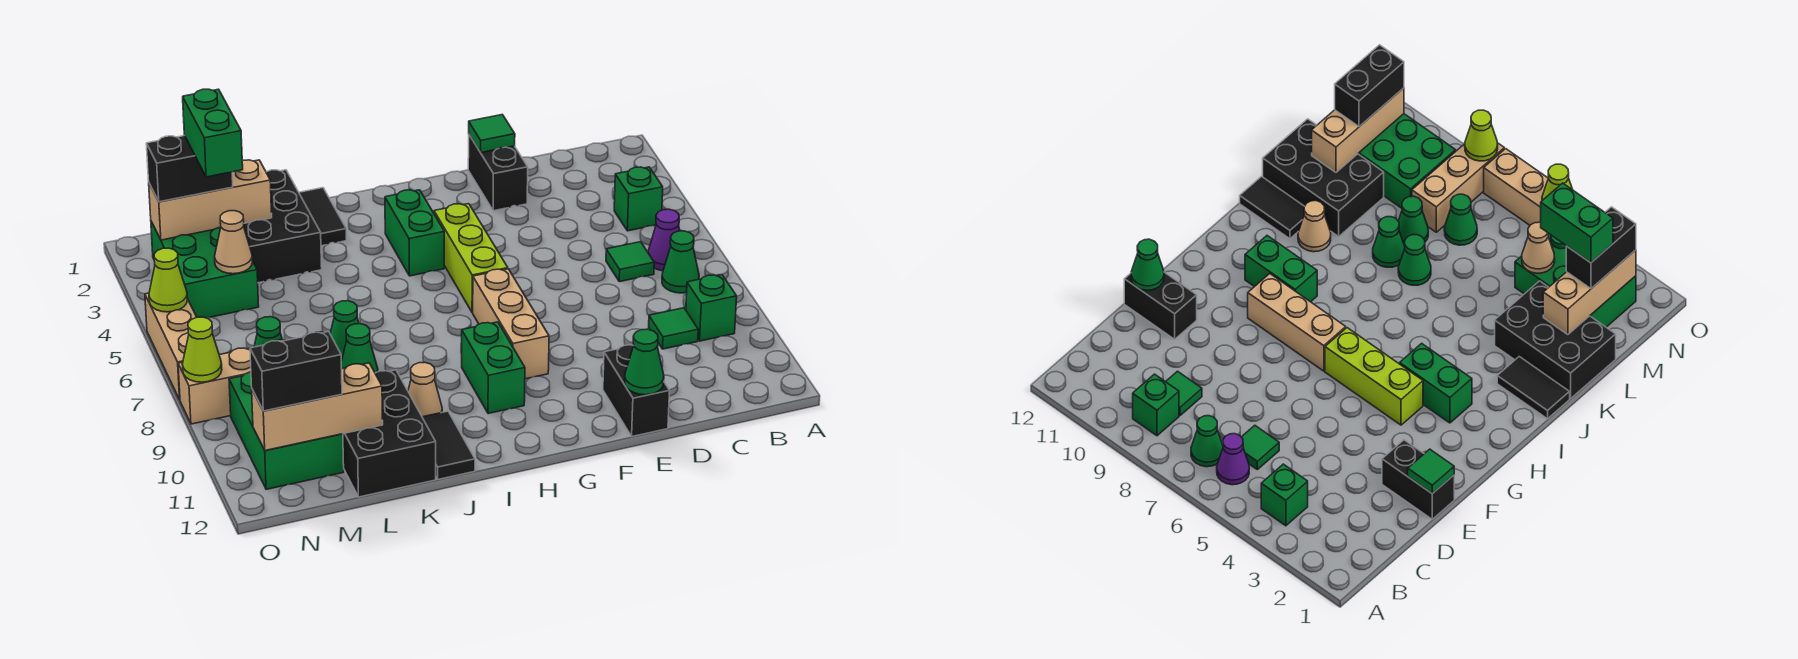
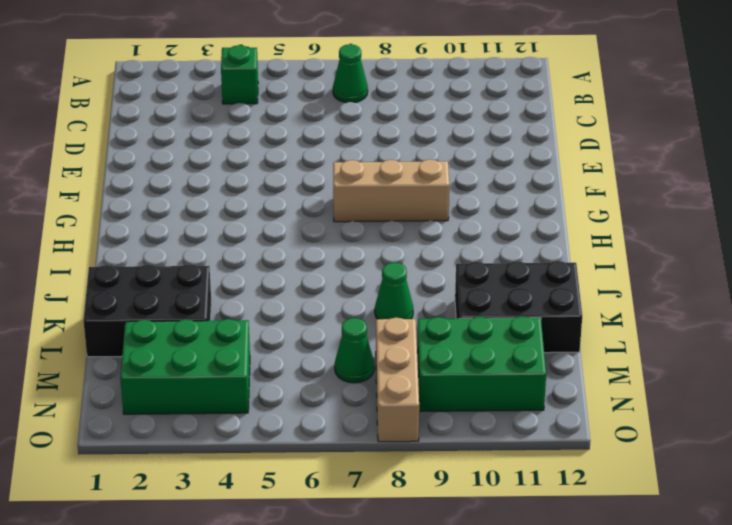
none -> purple 1x1 cone [648,209,680,271]
none -> green 1x1 brick [686,275,737,341]
none -> green 1x1 tile [606,242,654,282]
none -> green 1x1 tile [649,308,698,349]

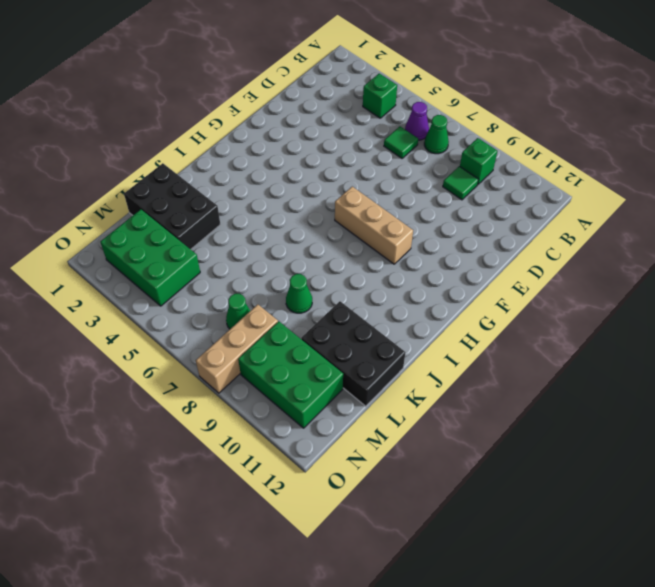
none -> black 1x2 brick [468,135,528,211]
none -> black 1x2 brick [603,345,670,436]
none -> lime 1x3 brick [434,204,508,313]
none -> green 1x2 brick [385,190,444,276]

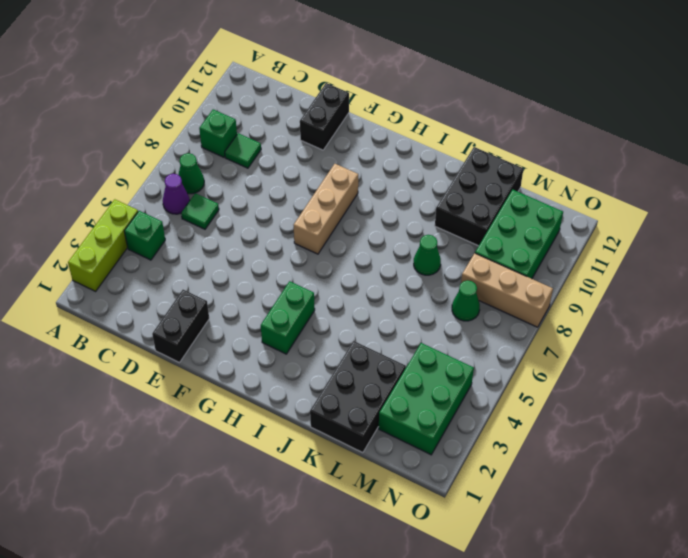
lime 1x3 brick [68,199,138,291] -> lime 1x3 brick moved to [434,204,508,313]
none -> green 1x2 brick [462,322,525,414]
none -> black 1x2 tile [299,188,346,246]
none -> tan 1x1 cone [408,363,442,417]
none -> black 1x2 tile [422,411,475,479]

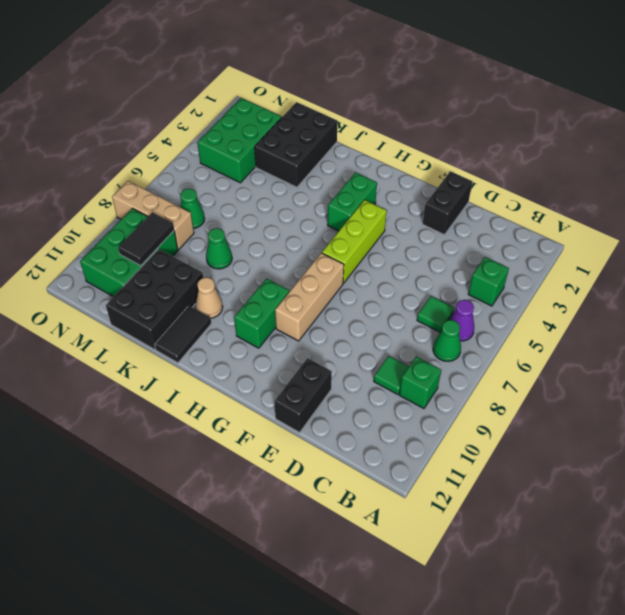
black 1x2 tile [118,212,174,265] -> black 1x2 tile moved to [299,188,346,246]
none -> green 1x1 cone [330,301,359,361]
none -> green 1x1 cone [1398,196,1428,246]
none -> tan 1x3 brick [145,293,197,400]
none -> green 1x1 tile [469,115,515,153]

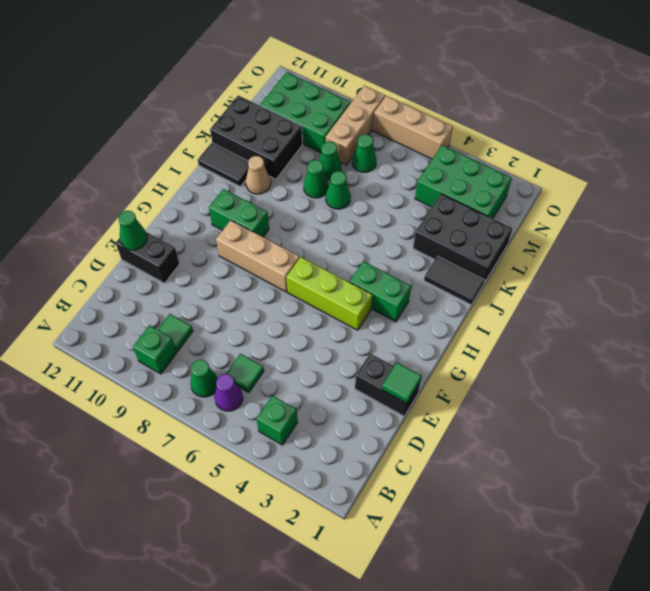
none -> tan 1x3 brick [149,160,272,240]
none -> tan 1x3 brick [252,363,383,450]
none -> tan 1x1 cone [215,211,252,274]
none -> lime 1x1 cone [149,248,187,312]

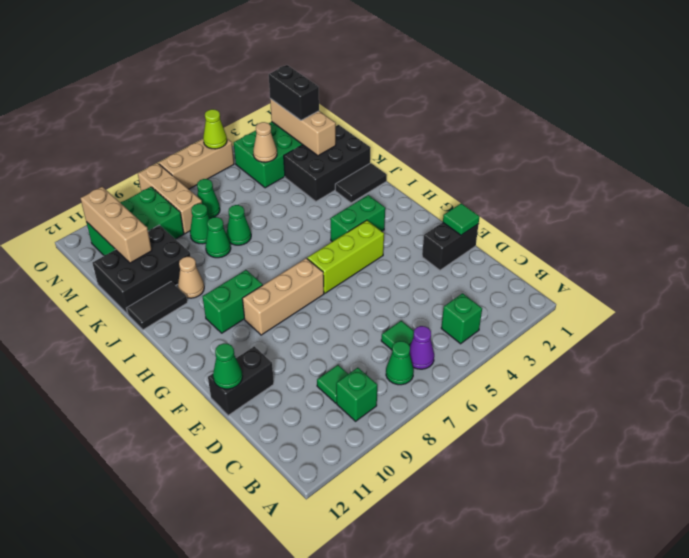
none -> lime 1x1 cone [182,317,222,382]
none -> black 1x2 brick [250,332,342,411]
none -> green 1x2 brick [183,89,243,177]

